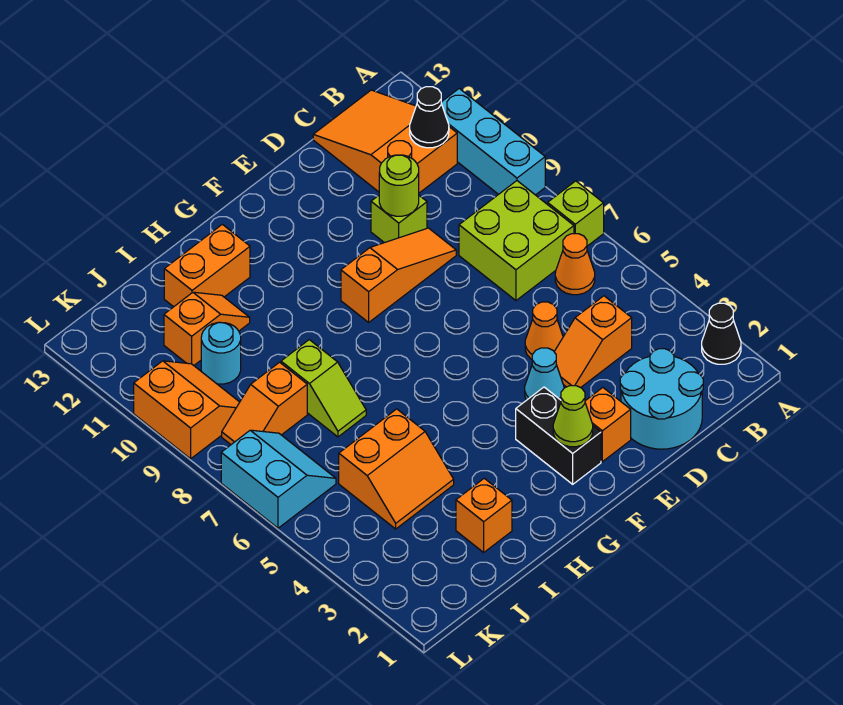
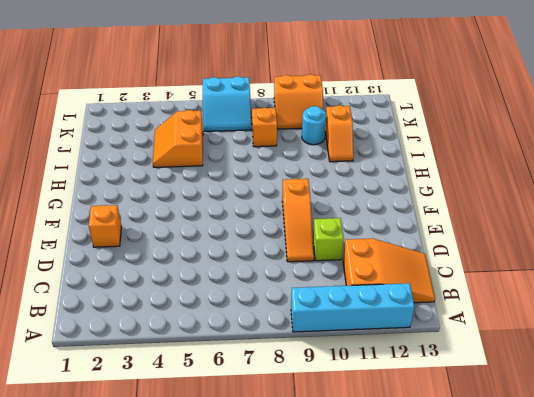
cyan 1x4 brick [291,283,414,332] -> cyan 1x3 brick [441,89,545,195]
none -> black 1x1 cone [702,303,741,364]
none -> lime 1x1 brick [548,181,604,246]
none -> orange 1x1 cone [555,234,595,295]

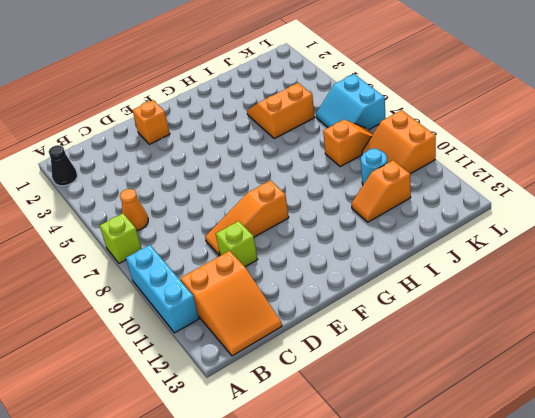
none -> lime 2x2 brick [459,181,574,300]
none -> cyan 2x2 round brick [620,349,703,449]
none -> orange 1x2 slope [554,296,632,388]

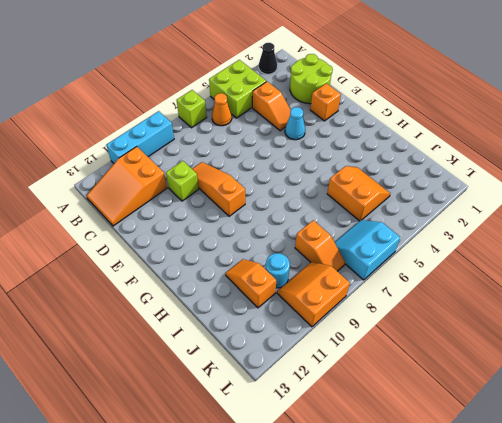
lime 2x2 brick [209,60,266,118] -> lime 2x2 brick moved to [459,181,574,300]
lime 2x2 round brick [290,54,333,104] -> cyan 2x2 round brick [620,349,703,449]
none -> orange 1x1 cone [525,302,563,359]
none -> black 1x2 brick [516,387,601,484]
none -> orange 1x2 brick [164,224,250,307]

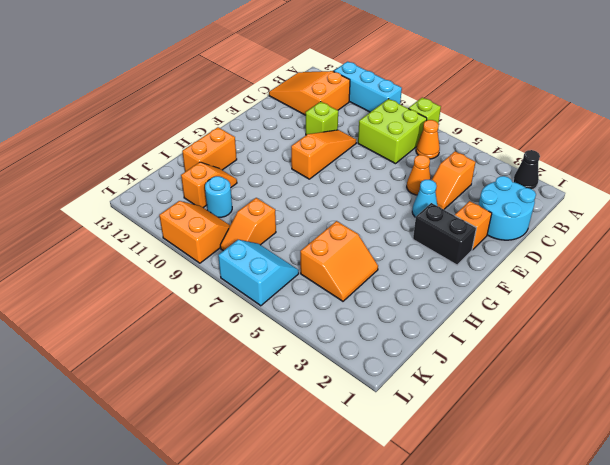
none -> orange 1x1 brick [456,478,512,552]
none -> lime 1x2 slope [281,340,366,437]
none -> black 1x1 cone [410,87,449,148]

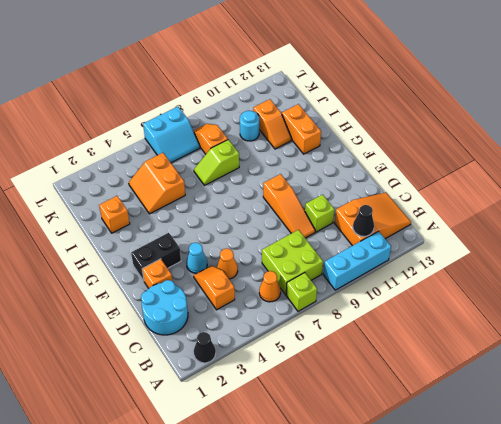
none -> orange 2x2 slope [134,361,240,459]
none -> lime 1x1 round brick [379,155,419,216]
none -> lime 1x1 cone [553,386,593,447]

